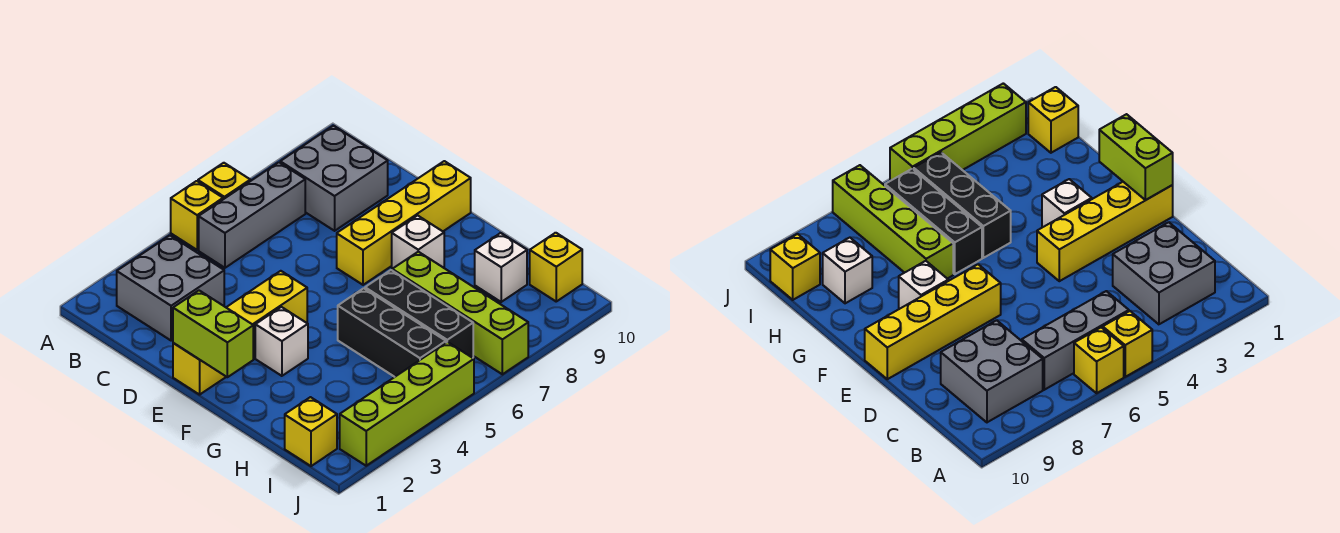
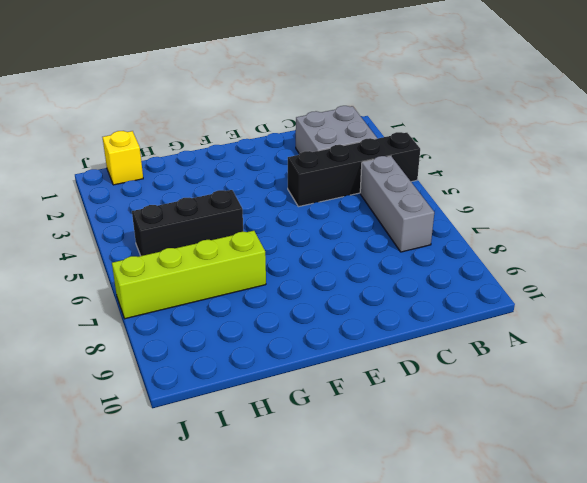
black 1x4 brick [288,132,420,207] -> none
none -> yellow 1x1 brick [171,181,223,250]
none -> yellow 1x1 brick [198,163,250,199]
none -> grey 2x2 brick [280,126,388,231]

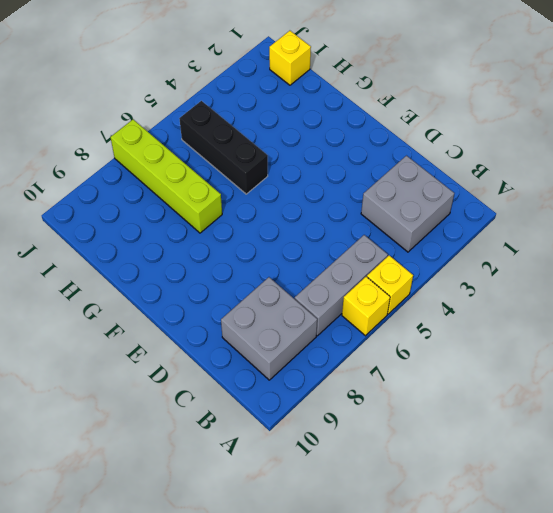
none -> yellow 1x4 brick [173,271,307,395]
none -> yellow 1x4 brick [337,161,471,285]
none -> white 1x1 brick [255,307,308,376]

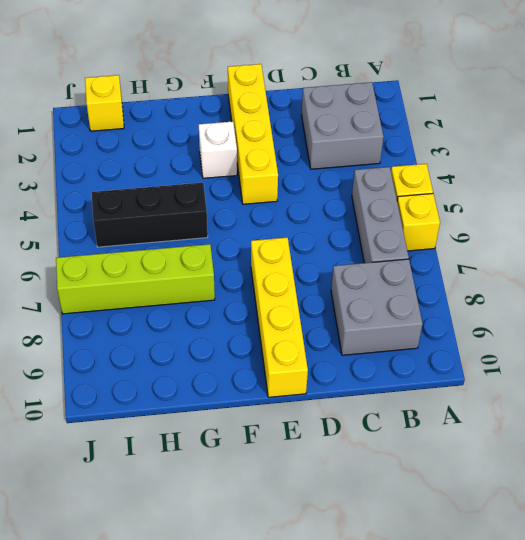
none -> white 1x1 brick [392,215,444,268]
none -> black 1x3 brick [365,270,473,358]
none -> white 1x1 brick [475,233,527,302]

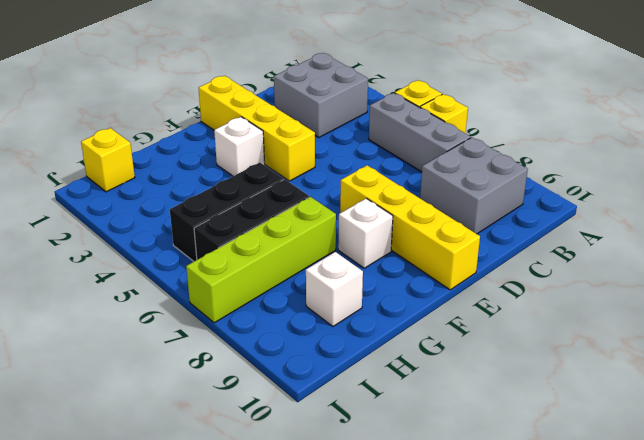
none -> yellow 1x1 brick [530,233,582,301]
none -> lime 1x4 brick [340,342,474,466]
none -> lime 1x2 brick [173,291,253,377]

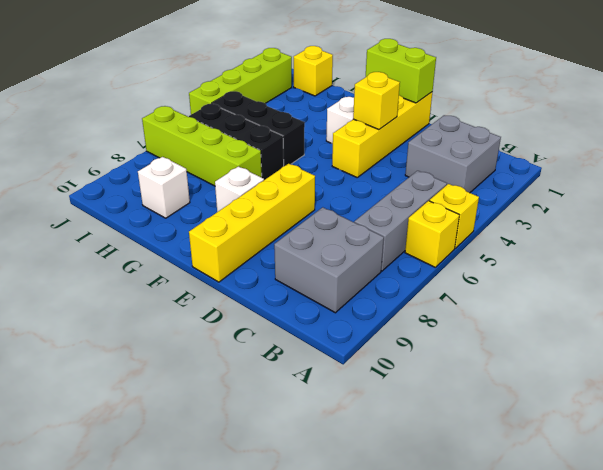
yellow 1x1 brick [353,72,400,130] -> yellow 1x1 brick moved to [530,233,582,301]

